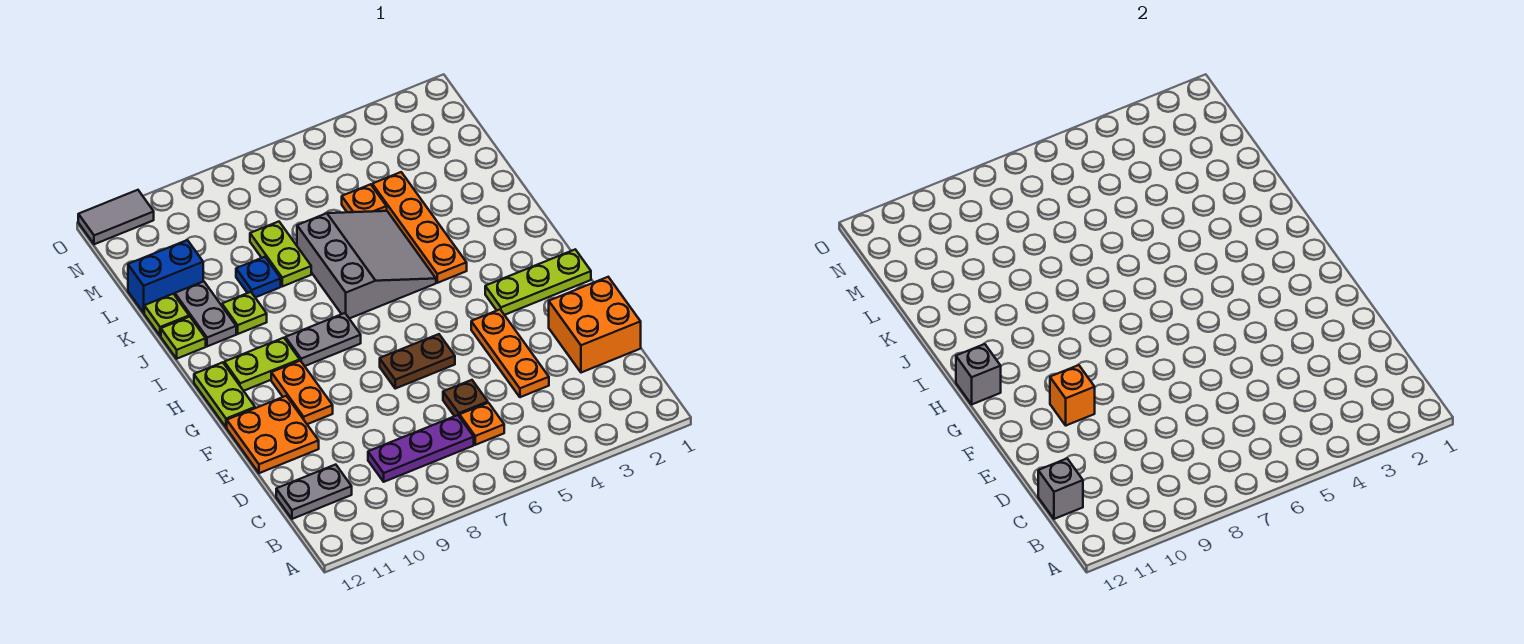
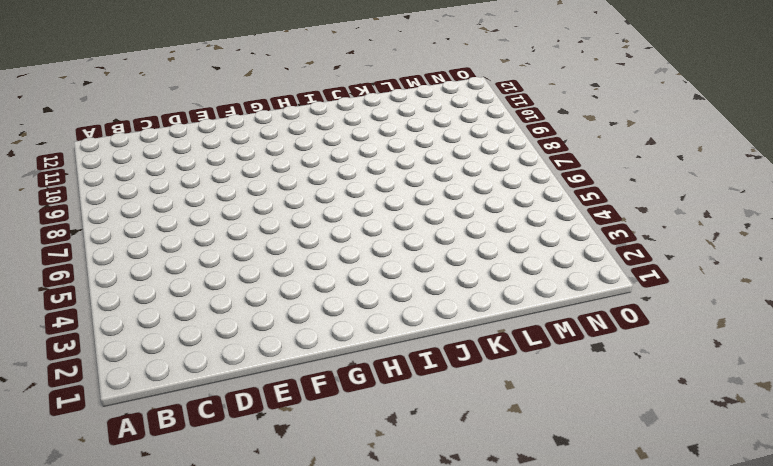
none -> orange 1x1 plate [460,403,504,445]
none -> purple 1x3 plate [368,415,474,482]
none -> grey 1x2 plate [276,465,352,519]

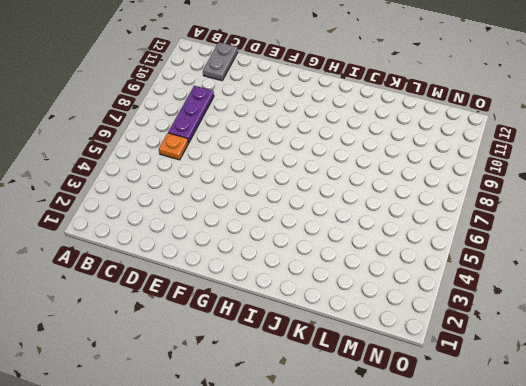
none -> orange 2x2 brick [549,277,641,373]
none -> orange 1x3 plate [471,310,549,397]
none -> brown 1x1 plate [443,380,488,417]

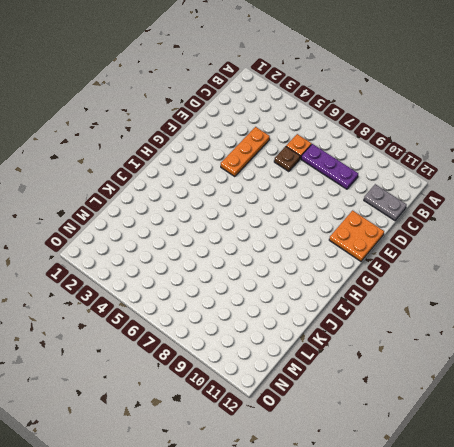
none -> orange 2x2 brick [549,277,641,373]
none -> brown 1x2 plate [380,334,455,389]
none -> orange 1x2 plate [271,361,333,424]

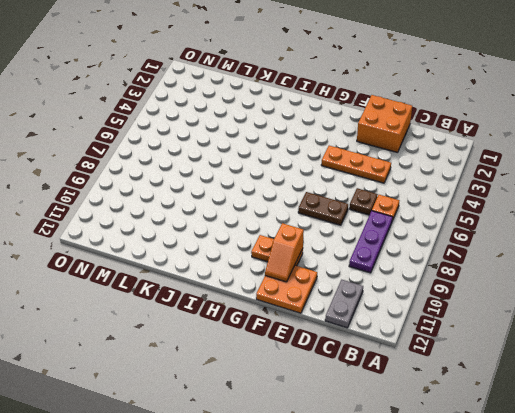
brown 1x2 plate [298,192,348,225] -> brown 1x2 plate turned to [380,334,455,389]
orange 1x2 slope [265,223,304,282] -> orange 1x1 brick [1050,365,1095,425]
none -> lime 1x3 plate [485,250,591,315]
none -> lime 1x2 plate [194,362,255,427]
none -> grey 1x2 plate [285,313,361,366]

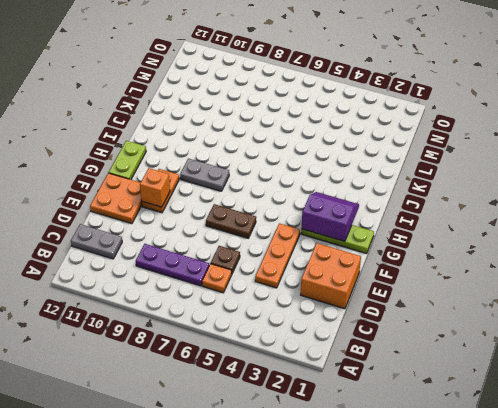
purple 2x2 slope [302,192,359,241] -> none
none -> lime 1x2 plate [224,338,300,391]
none -> orange 1x4 plate [372,172,467,283]
none -> grey 3x3 slope [297,211,436,319]

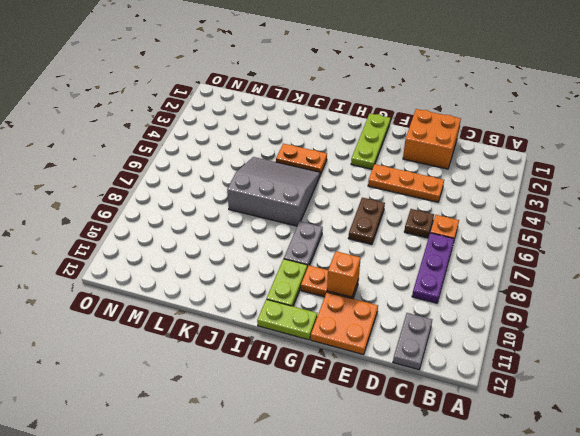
orange 1x2 plate [276,144,327,175] -> orange 1x4 plate [372,172,467,283]
none -> lime 1x1 plate [222,292,267,334]
none -> grey 1x2 plate [175,281,236,346]
none -> lime 1x1 plate [161,317,206,359]

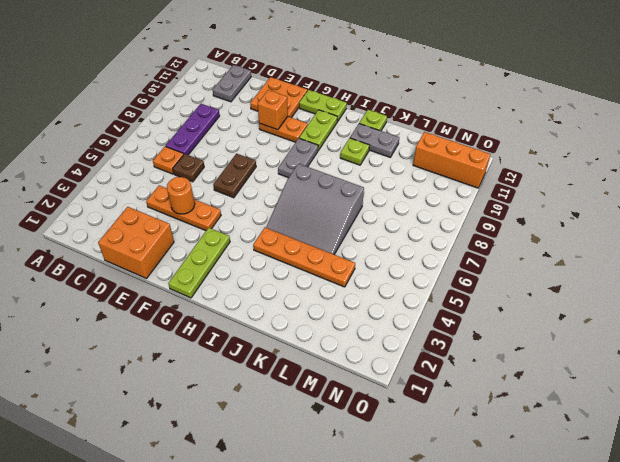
orange 1x1 round brick [167,177,195,214] -> none
orange 1x3 brick [413,132,491,188] -> grey 1x2 tile [78,190,154,244]
none -> lime 1x2 plate [250,222,311,286]
none -> blue 1x1 plate [236,257,281,297]
none -> lime 1x1 plate [144,294,189,336]

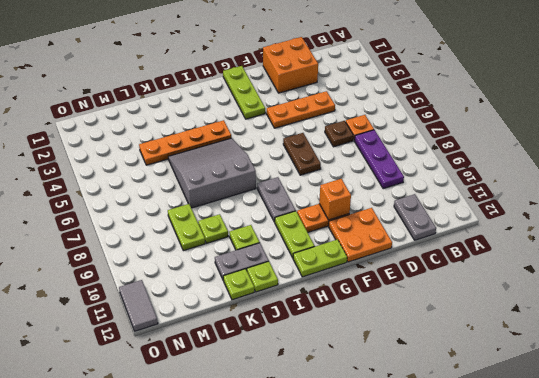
lime 1x1 plate [198,214,228,243] -> blue 1x1 plate [236,257,281,297]
lime 1x2 plate [168,204,205,251] -> lime 1x2 plate turned to [250,222,311,286]
none -> orange 1x1 plate [342,184,387,212]
none -> blue 1x2 brick [128,240,203,313]
none -> grey 1x1 brick [1038,459,1083,519]

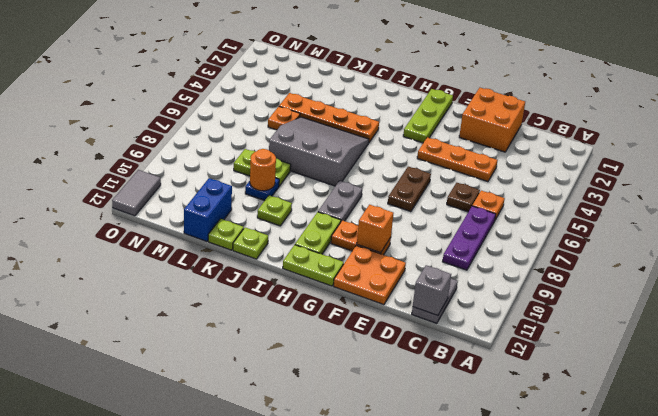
orange 1x1 round brick [250,149,276,191] -> none
none -> grey 1x2 plate [175,281,236,346]
none -> grey 1x1 brick [956,344,1001,404]

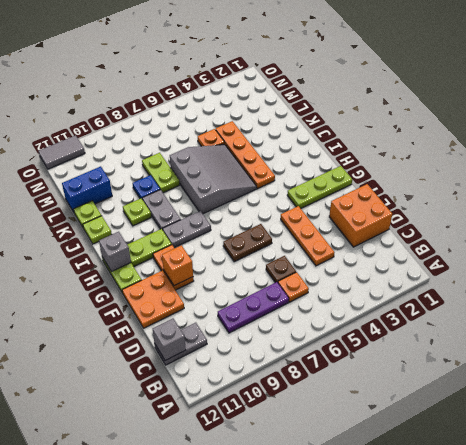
grey 1x2 plate [142,190,181,230] -> grey 1x2 plate moved to [175,281,236,346]

